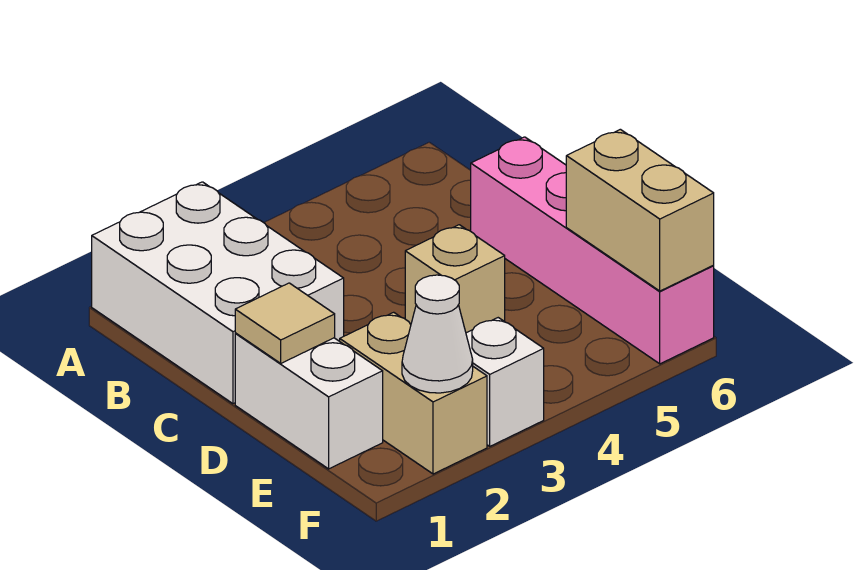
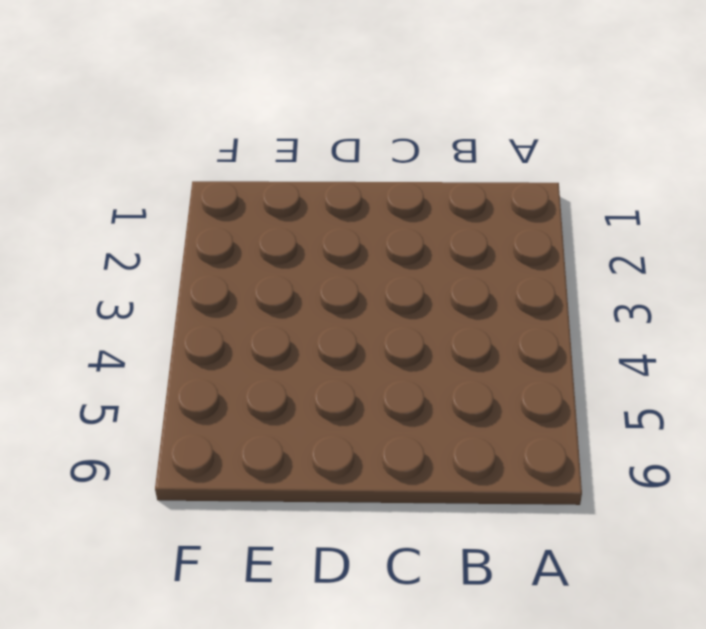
none -> white 2x3 brick [92,182,344,404]
none -> pink 1x4 brick [471,137,714,364]

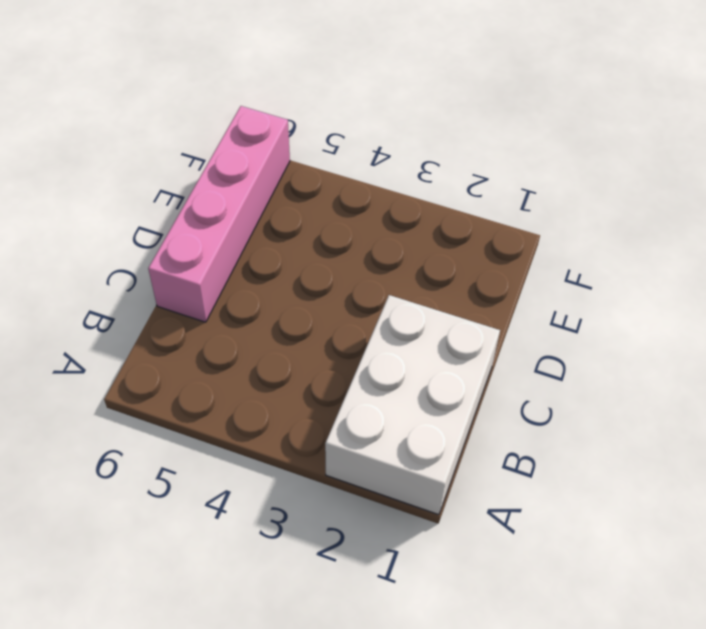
none -> white 1x2 brick [235,334,383,469]
none -> tan 1x1 brick [405,225,505,333]

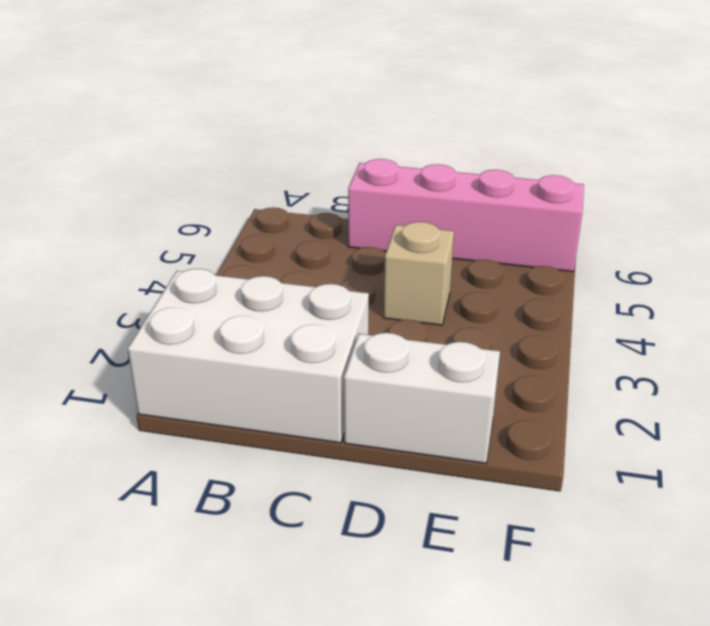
none -> tan 1x2 brick [340,312,487,474]
none -> white 1x1 brick [466,318,544,446]

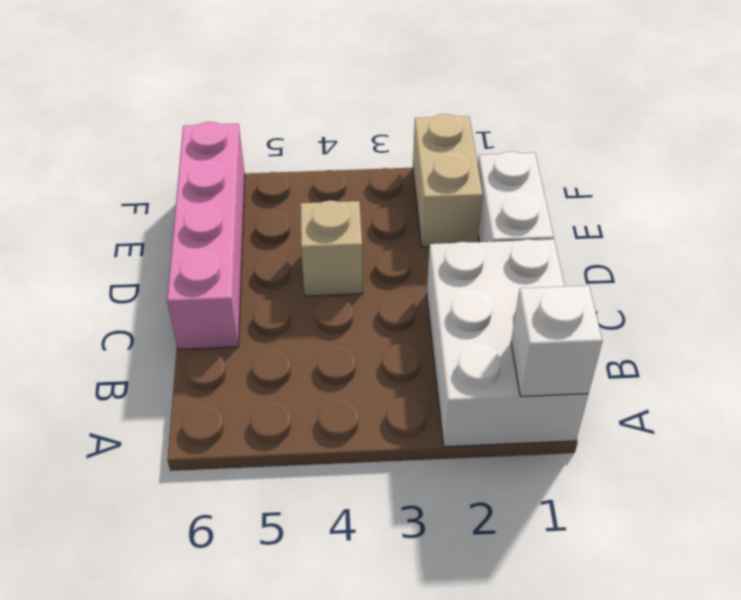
white 1x1 brick [511,286,603,396] -> white 1x1 brick moved to [466,318,544,446]
none -> tan 1x1 tile [235,283,335,363]
none -> tan 1x2 brick [566,129,714,291]

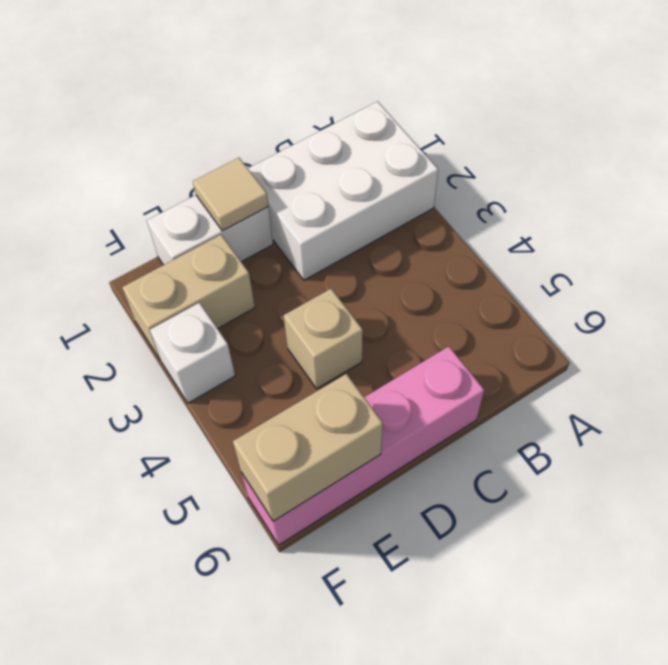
none -> white 1x1 cone [402,275,473,393]

